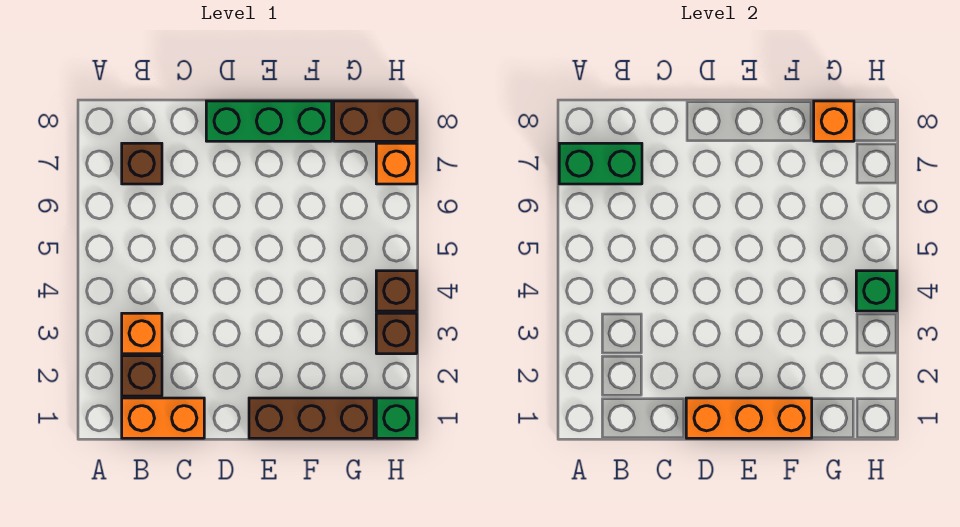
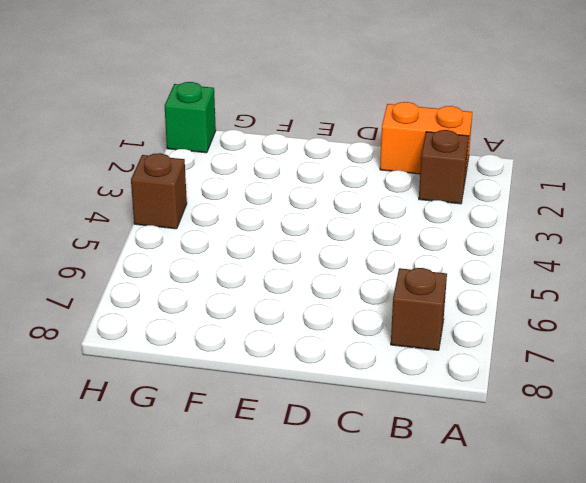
none -> orange 1x1 brick [122,313,162,354]
none -> green 1x3 brick [206,101,332,141]
none -> brown 1x3 brick [249,398,374,438]

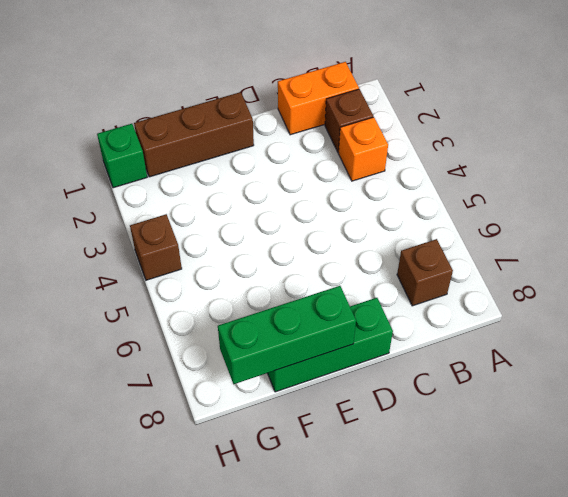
green 1x3 brick [218,286,356,384] -> orange 1x1 brick [814,101,854,141]
none -> brown 1x2 brick [334,101,417,141]
none -> brown 1x1 brick [376,313,417,354]
none -> orange 1x1 brick [376,143,417,184]

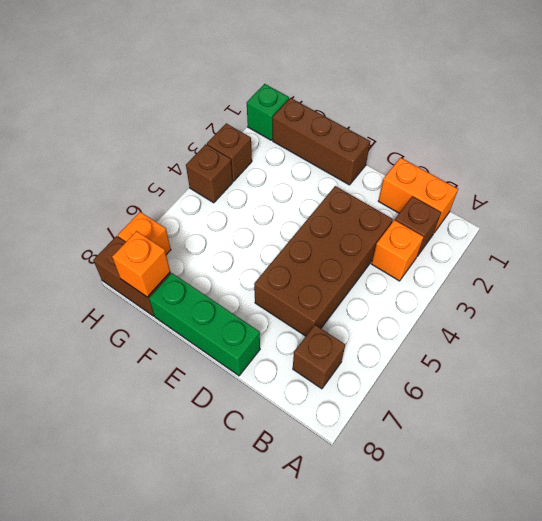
brown 2x4 brick [254,186,393,336] -> none
none -> green 1x2 brick [559,143,642,184]
none -> orange 1x3 brick [686,398,812,438]
none -> green 1x1 brick [856,271,897,311]

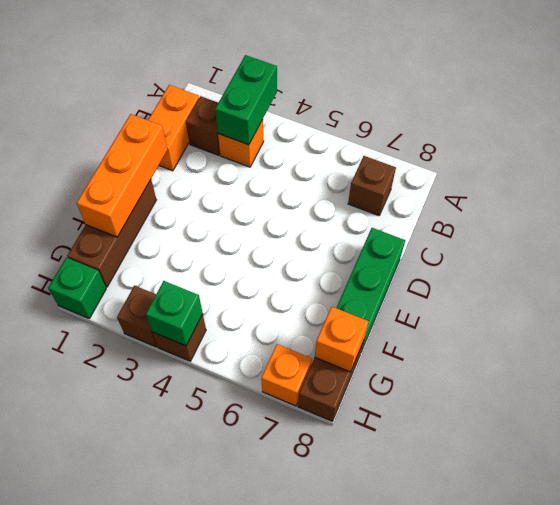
green 1x2 brick [215,55,277,145] -> green 1x2 brick moved to [559,143,642,184]

